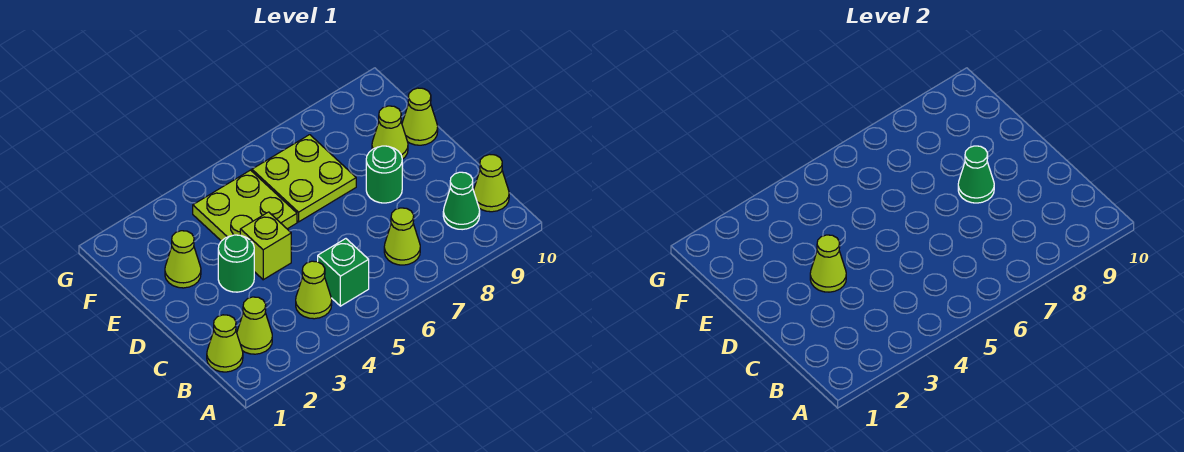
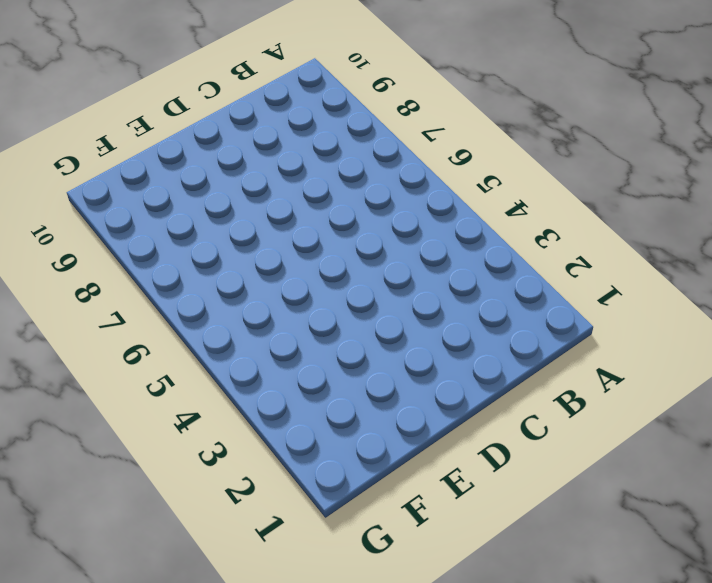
none -> lime 1x1 cone [207,315,243,372]
none -> lime 1x1 cone [237,297,272,354]
none -> lime 1x1 cone [296,261,332,319]

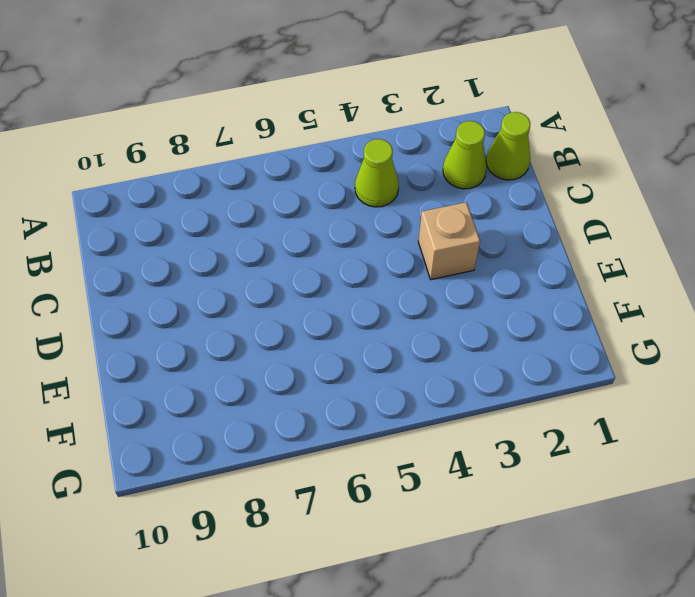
tan 1x1 brick [418,202,480,280] -> green 1x1 round brick [218,235,254,292]
none -> green 1x1 brick [318,239,369,306]
none -> lime 1x1 cone [384,208,420,265]
none -> green 1x1 cone [443,172,480,230]

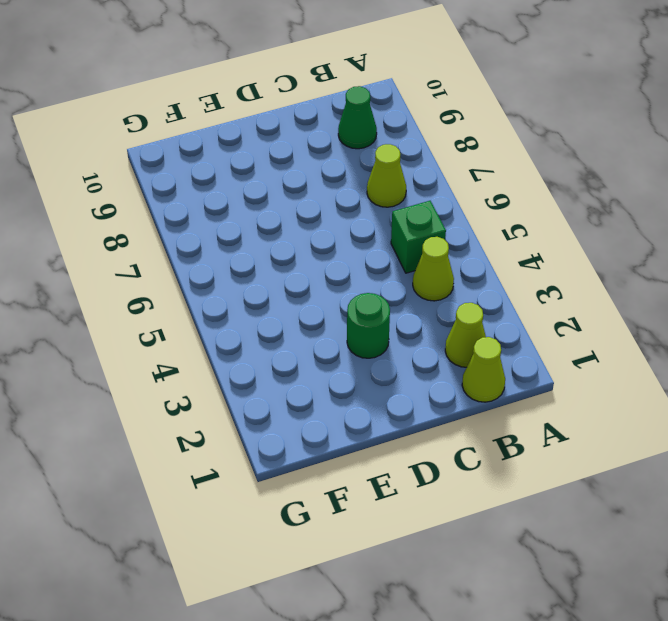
none -> lime 1x1 cone [474,154,509,212]
none -> lime 1x1 brick [240,212,291,280]
none -> green 1x1 round brick [366,146,402,203]

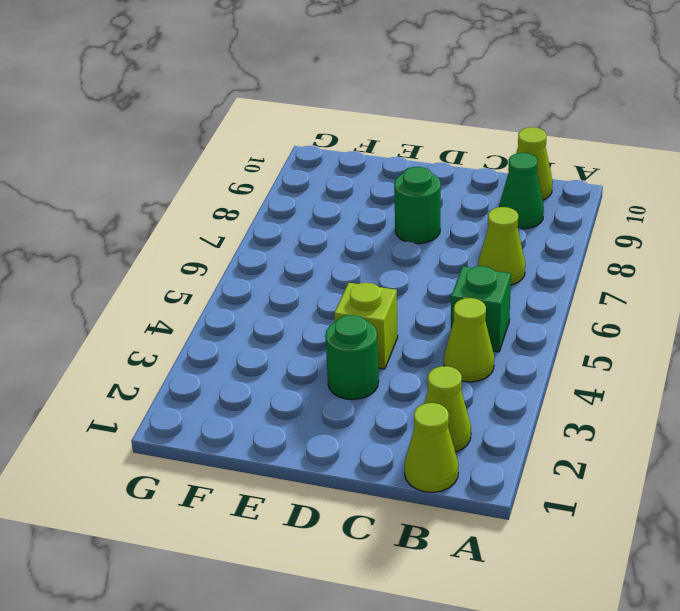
none -> lime 1x1 cone [165,231,201,288]
none -> lime 2x2 plate [193,170,297,241]
none -> lime 2x2 plate [252,135,356,222]

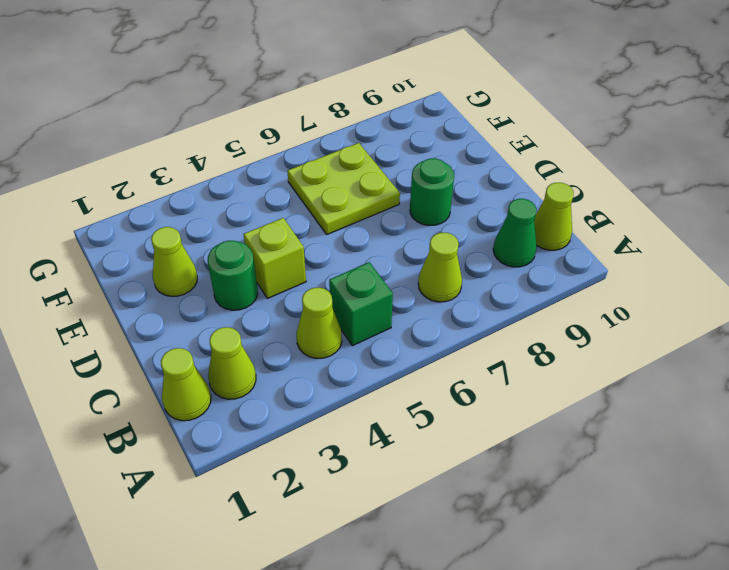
none -> lime 2x2 plate [193,170,297,241]
none -> lime 1x1 cone [372,106,408,159]
none -> lime 1x1 cone [402,88,438,145]

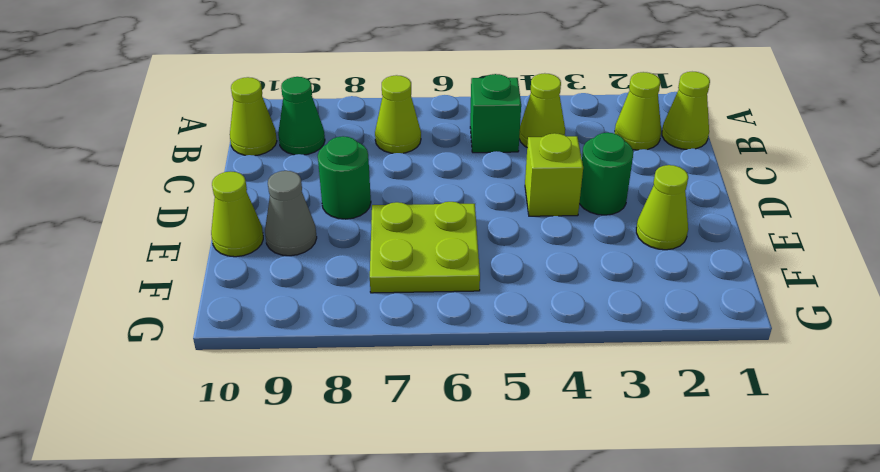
grey 1x1 cone [265,171,317,256] -> lime 1x1 cone [372,106,408,159]
none -> lime 2x2 plate [193,170,297,241]
none -> lime 1x1 cone [810,235,846,292]
none -> green 1x1 cone [958,146,994,203]

